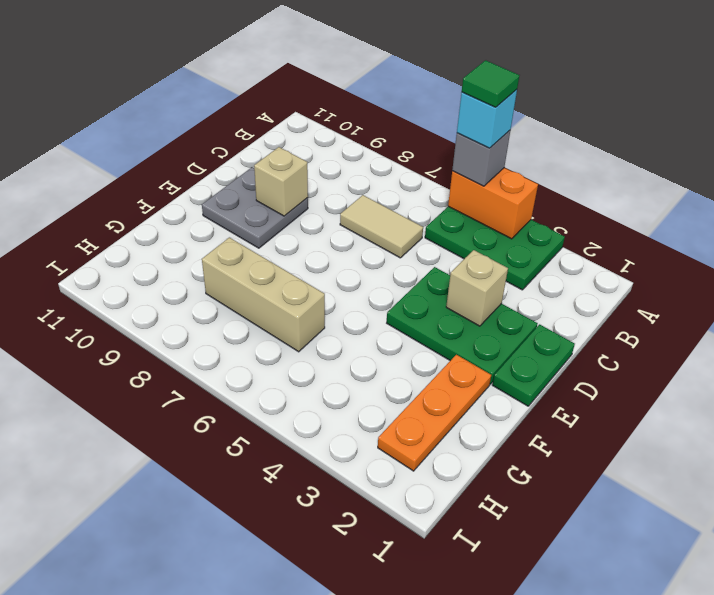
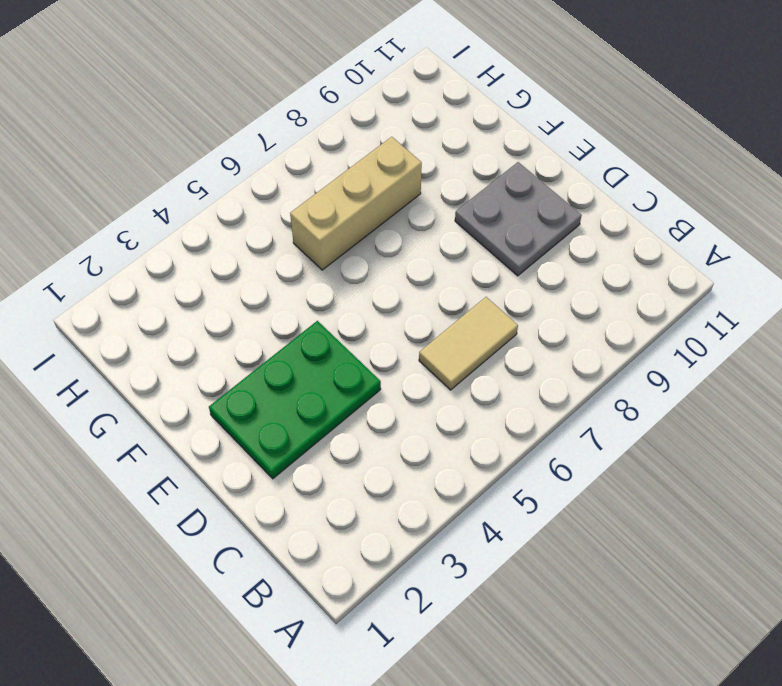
none -> green 2x3 plate [425,206,565,290]
none -> green 1x2 plate [493,324,575,406]
none -> orange 1x3 plate [378,355,491,471]

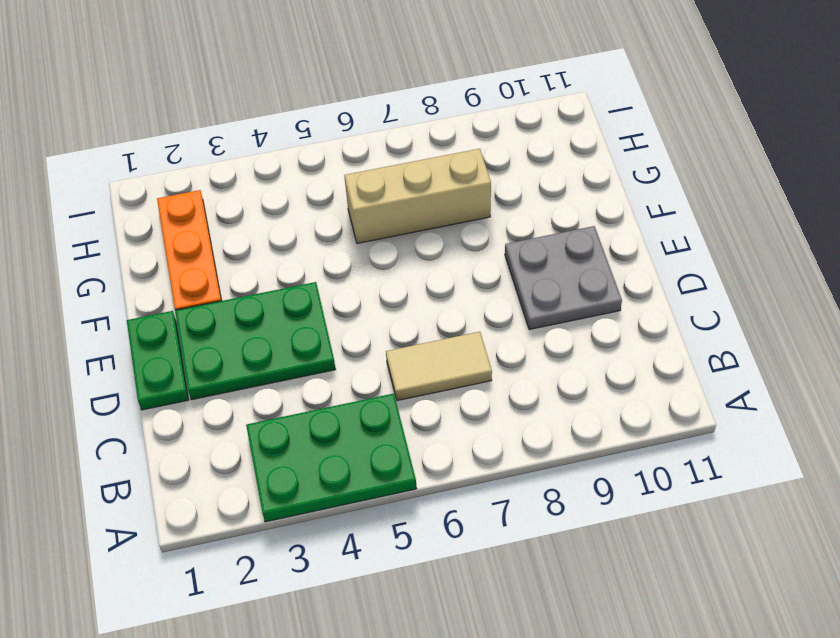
none -> orange 1x2 brick [448,168,538,239]
none -> tan 1x1 brick [446,250,508,326]
none -> tan 1x1 brick [254,147,308,216]

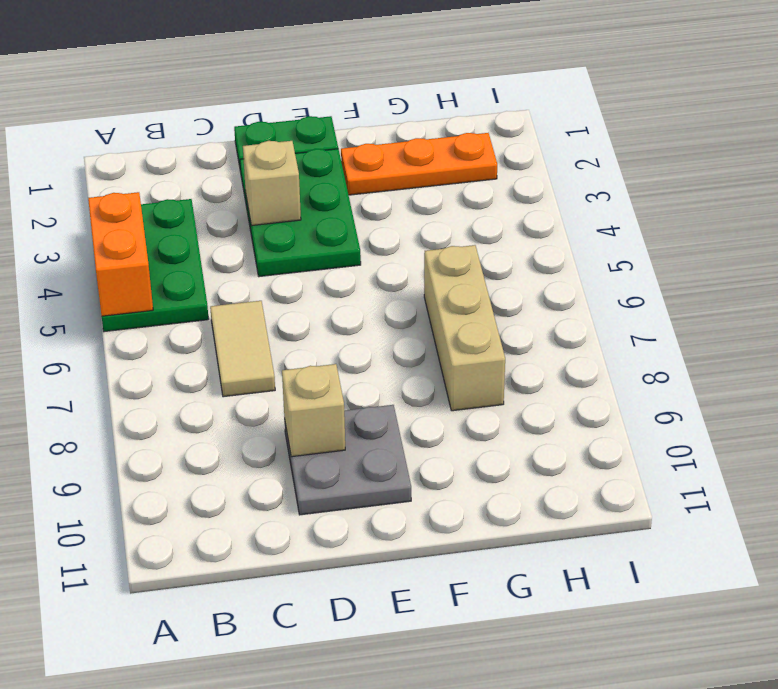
none -> grey 1x1 brick [452,131,510,186]
none -> cyan 1x1 brick [457,90,517,148]
none -> green 1x1 tile [462,60,519,107]

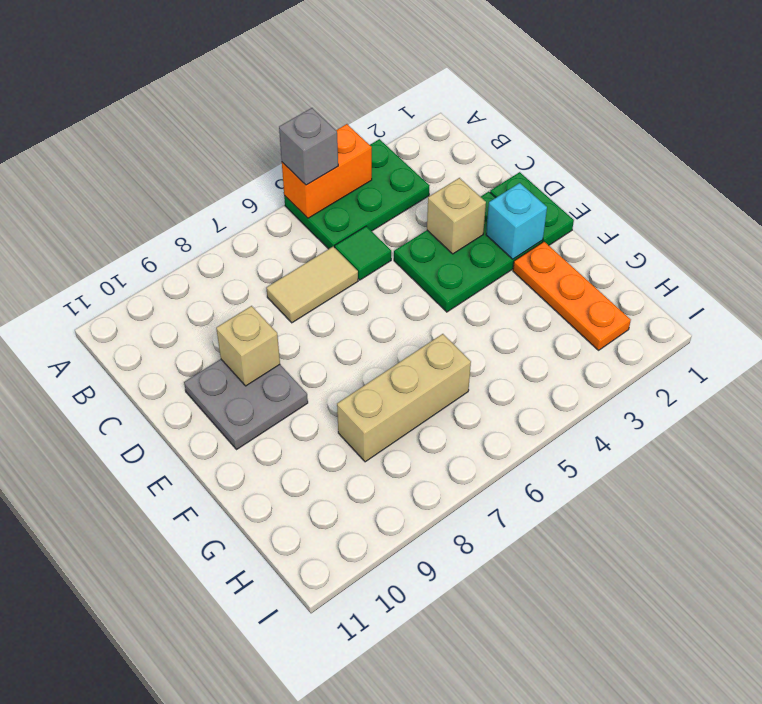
green 1x1 tile [335,226,391,280] -> green 1x1 tile moved to [462,60,519,107]
cyan 1x1 brick [486,183,547,259] -> cyan 1x1 brick moved to [457,90,517,148]

